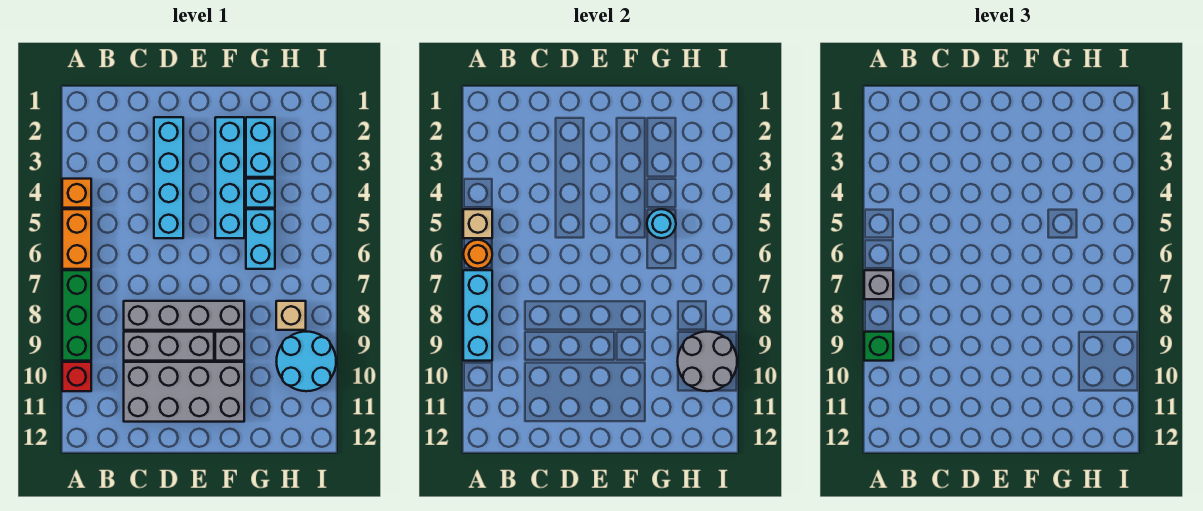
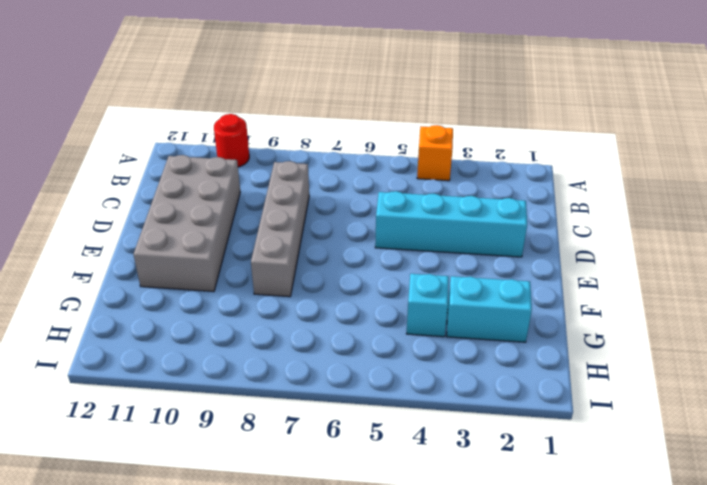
red 1x1 round brick [214,114,249,167] -> red 1x1 brick [62,362,91,391]
none -> orange 1x2 brick [62,209,91,269]
none -> green 1x3 brick [62,270,91,361]
none -> grey 1x3 brick [124,332,214,361]

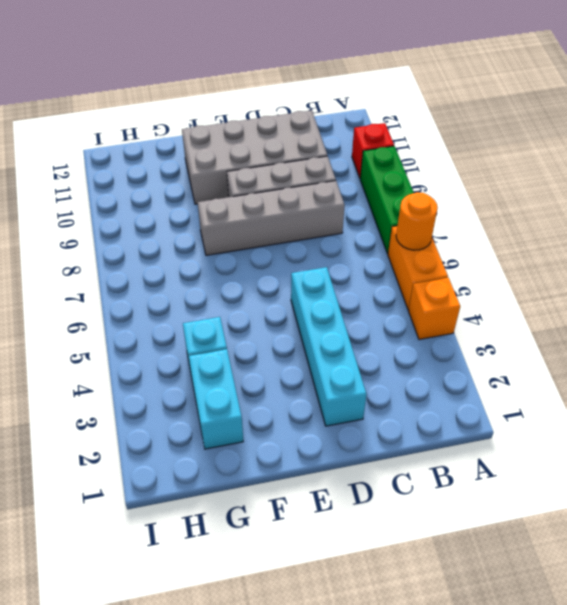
none -> cyan 1x4 brick [215,117,244,238]
none -> grey 1x1 brick [215,332,244,361]
none -> cyan 1x2 brick [246,209,275,269]

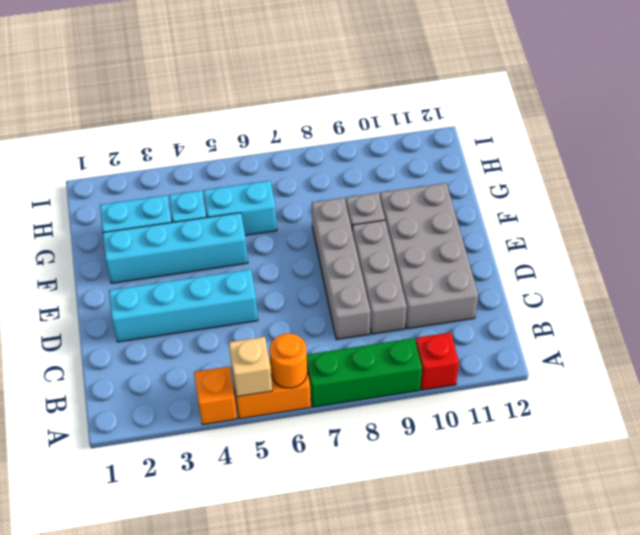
none -> tan 1x1 brick [276,301,306,330]
none -> cyan 2x2 round brick [277,332,336,391]
none -> cyan 1x3 brick [463,270,492,361]

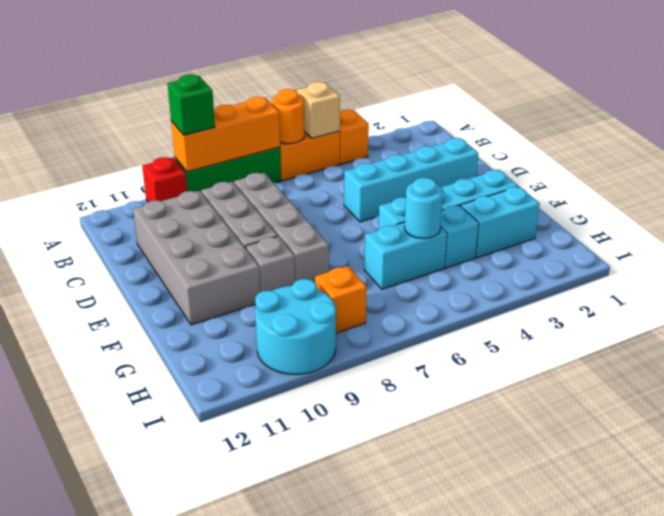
orange 1x3 brick [171,97,280,172] -> cyan 1x3 brick [463,270,492,361]
orange 1x1 brick [315,266,367,333] -> tan 1x1 brick [276,301,306,330]
none -> grey 2x2 round brick [678,332,737,391]
none -> grey 1x1 brick [864,270,893,299]

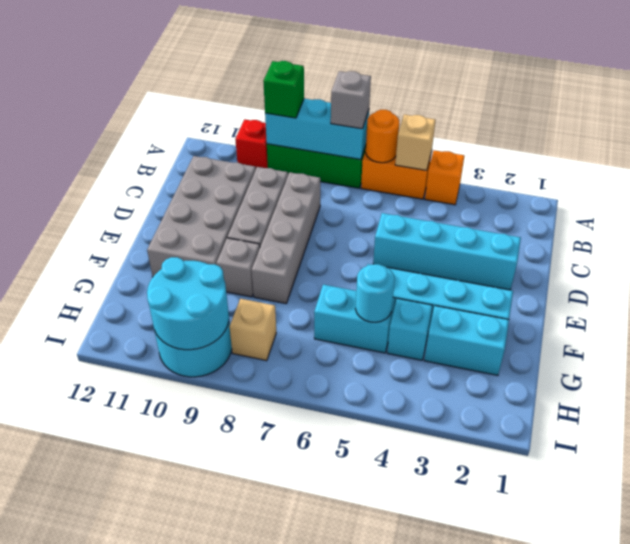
cyan 2x2 round brick [147,257,229,350] -> grey 2x2 round brick [678,332,737,391]

